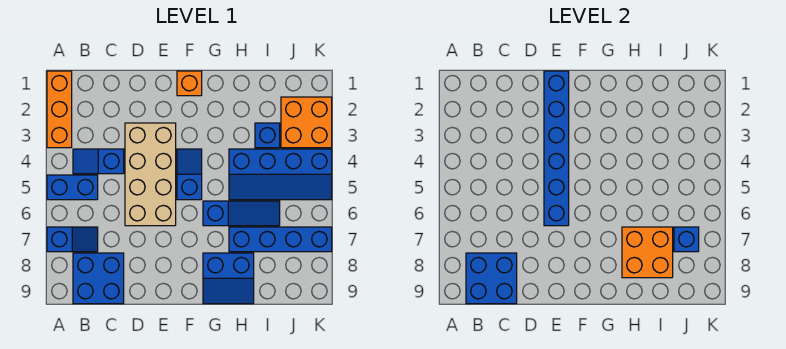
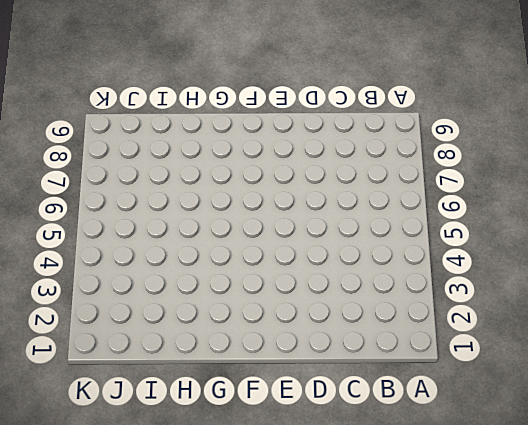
none -> orange 1x3 brick [47,71,72,148]
none -> blue 1x2 brick [47,175,98,200]
none -> blue 1x2 slope [47,227,98,252]

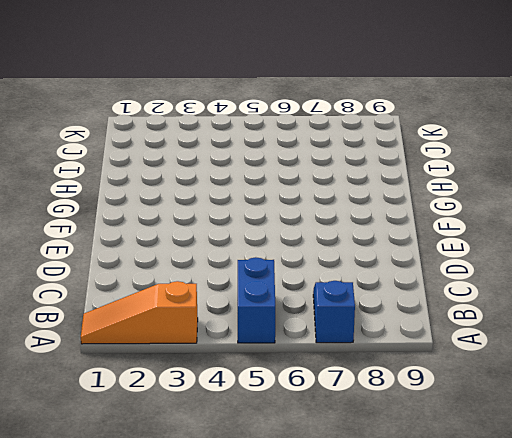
orange 1x3 slope [81,281,198,344] -> orange 1x3 brick [47,71,72,148]
none -> blue 1x2 slope [73,149,124,174]
none -> blue 2x2 brick [73,253,124,304]
none -> tan 2x4 brick [125,123,176,226]

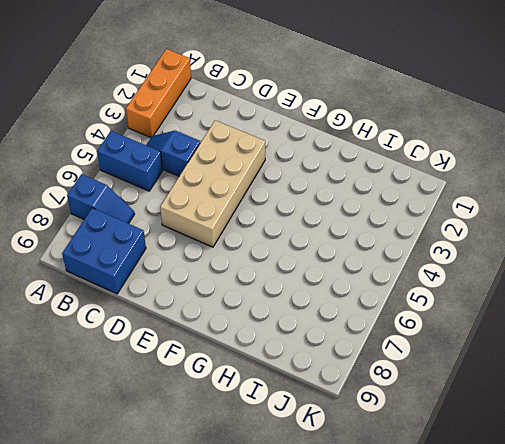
none -> orange 1x1 brick [177,71,202,96]
none -> blue 1x2 slope [177,149,202,200]
none -> blue 1x3 slope [203,201,280,226]

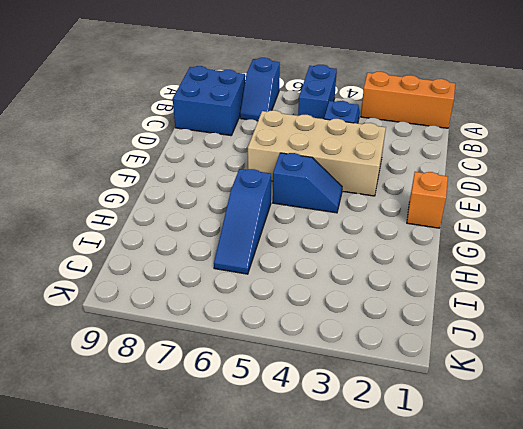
none -> blue 2x2 slope [203,253,254,304]
none -> blue 2x4 slope [229,149,332,200]
none -> blue 1x4 brick [229,227,332,252]

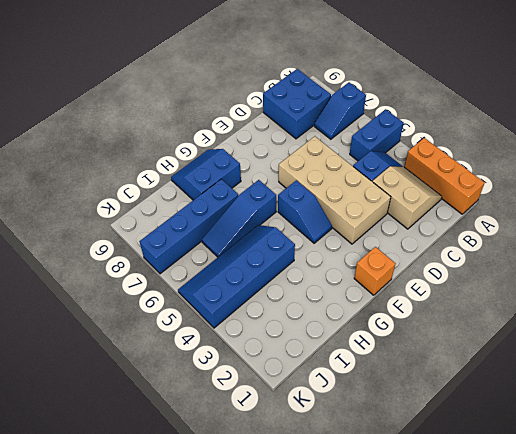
tan 2x2 slope [373,166,442,229] -> none
none -> blue 1x1 brick [255,123,280,148]
none -> orange 2x2 brick [281,97,332,148]
none -> blue 2x2 brick [466,253,517,304]

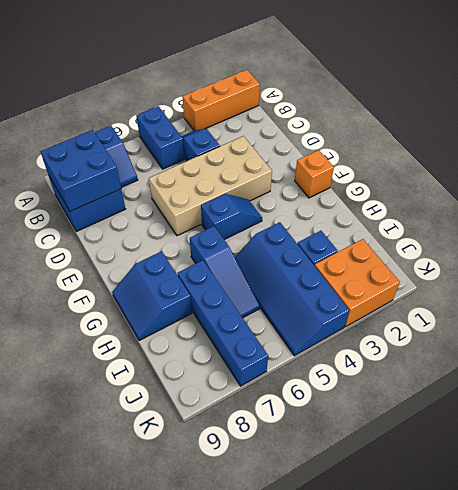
none -> blue 1x6 brick [544,71,569,226]
none -> orange 2x2 brick [622,227,673,278]
none -> blue 1x1 brick [674,227,699,252]

